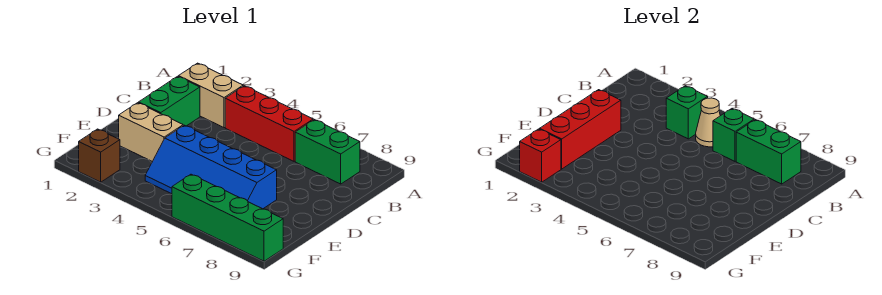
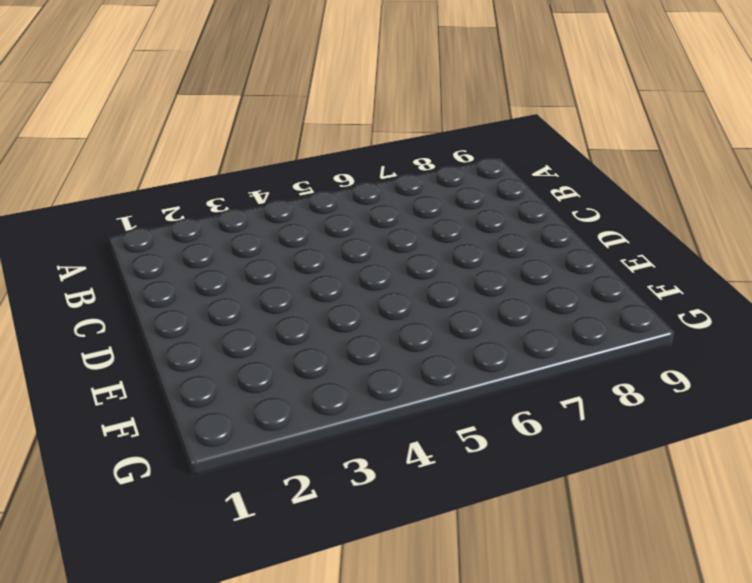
none -> tan 1x2 brick [179,63,243,128]
none -> red 1x3 brick [225,86,313,161]
none -> green 1x2 brick [295,120,360,184]

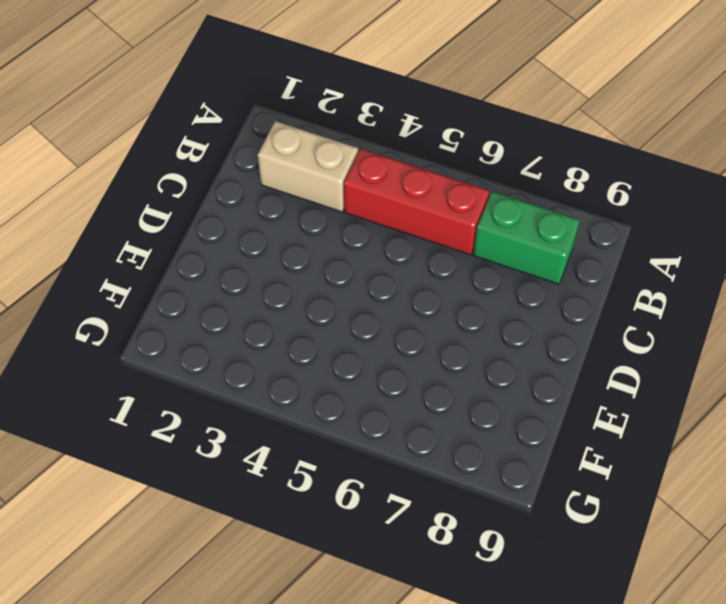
none -> green 1x2 brick [139,76,200,126]
none -> tan 1x2 brick [119,103,183,162]
none -> blue 2x4 slope [145,125,277,209]

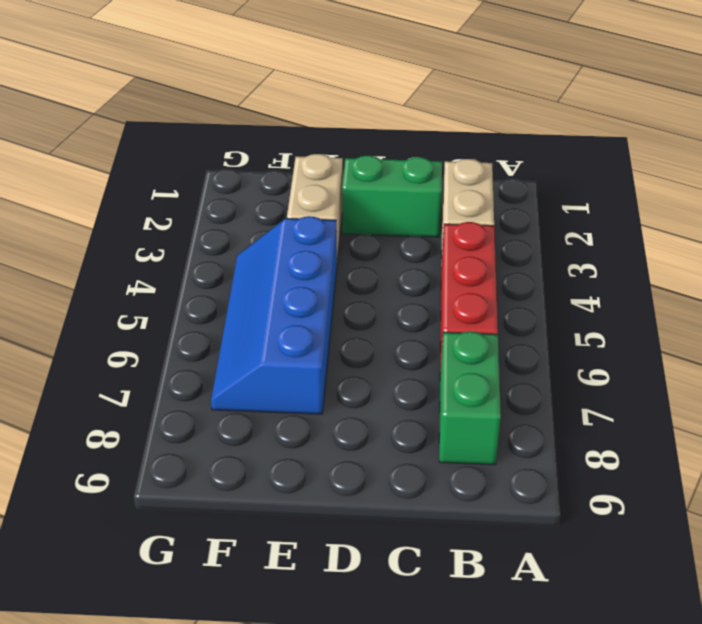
none -> brown 1x1 brick [79,129,120,182]
none -> green 1x4 brick [172,174,283,261]
none -> green 1x1 brick [666,86,708,139]

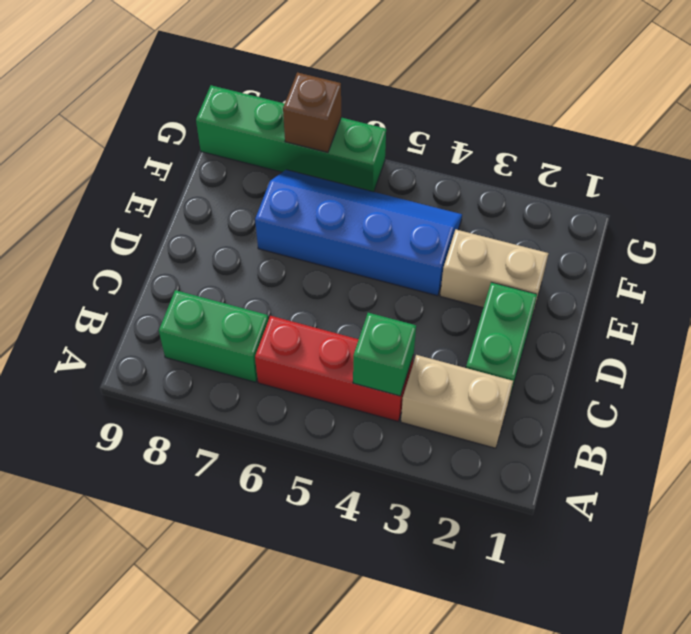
brown 1x1 brick [283,72,341,153] -> brown 1x1 brick moved to [79,129,120,182]
none -> tan 1x1 cone [696,98,720,147]
none -> green 1x1 brick [713,109,754,161]
none -> green 1x2 brick [736,120,801,184]

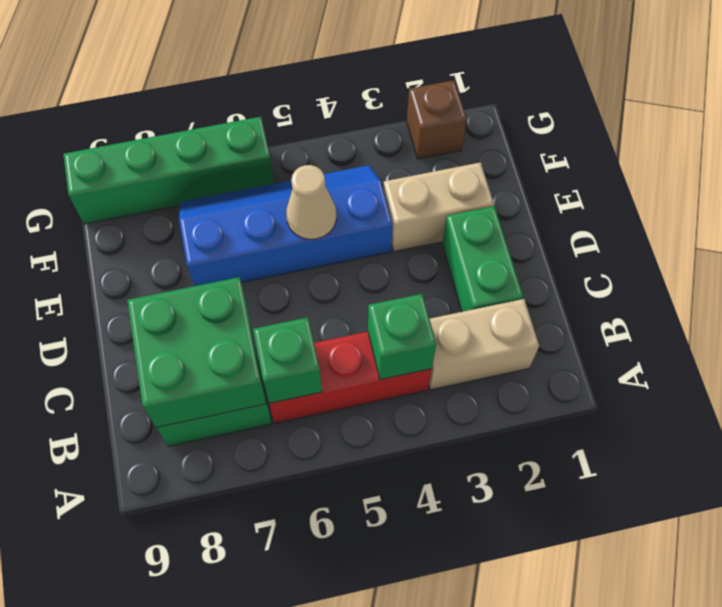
green 2x2 brick [127,277,266,428] -> green 1x2 brick [736,120,801,184]
tan 1x1 cone [286,165,336,239] -> tan 1x1 cone moved to [696,98,720,147]
none -> red 1x3 brick [540,90,621,169]
none -> red 1x1 brick [520,129,561,182]

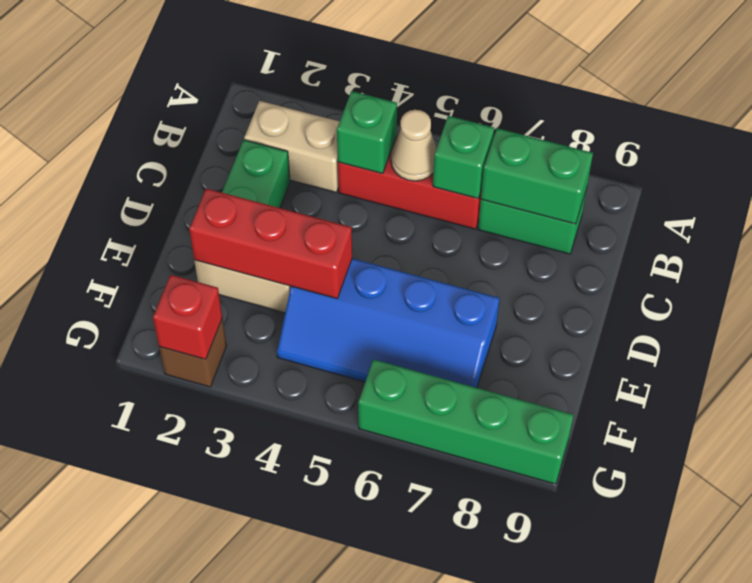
red 1x3 brick [189,188,352,298] -> red 1x3 brick turned to [540,90,621,169]

